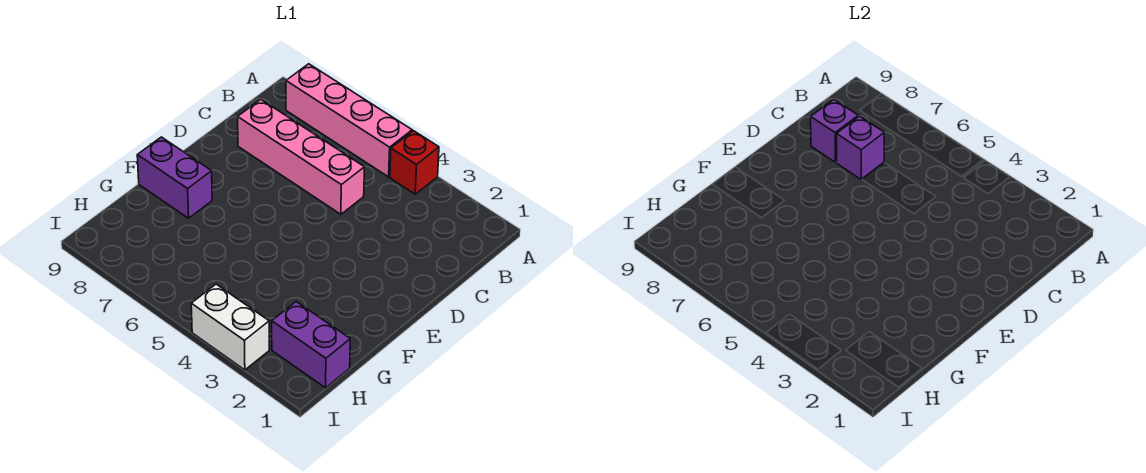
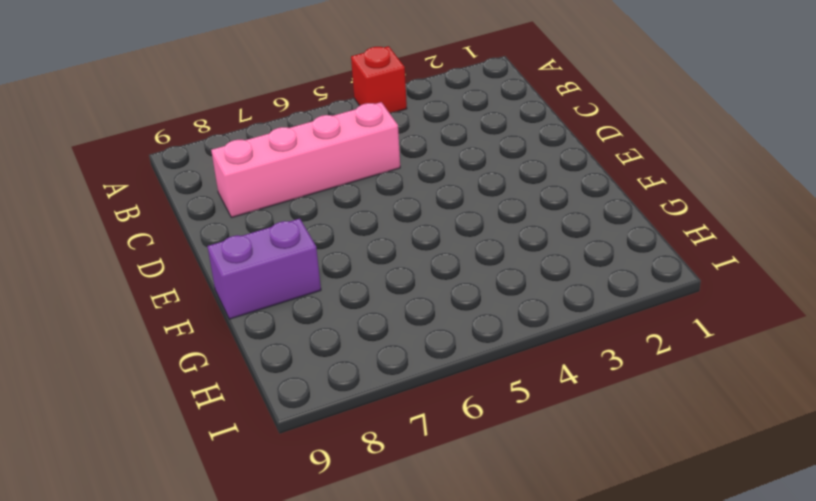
none -> pink 1x4 brick [286,64,412,177]
none -> purple 1x2 brick [272,302,350,388]

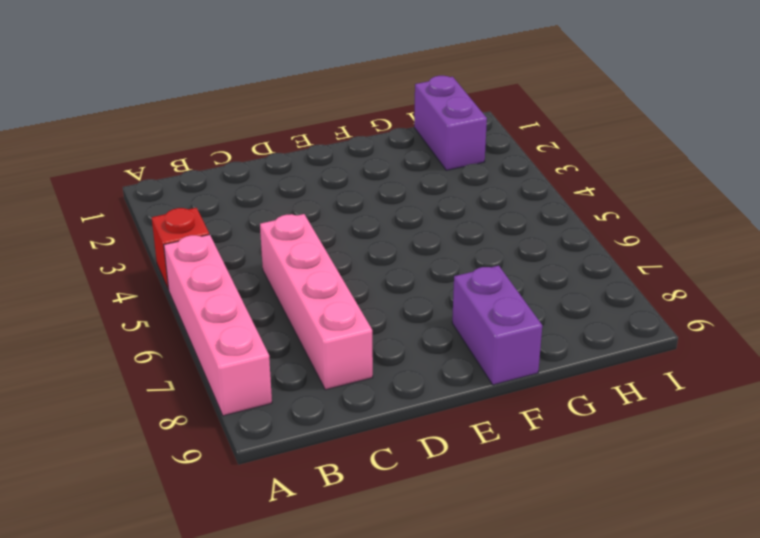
none -> white 1x2 brick [191,284,269,370]
none -> purple 1x1 brick [836,116,884,179]

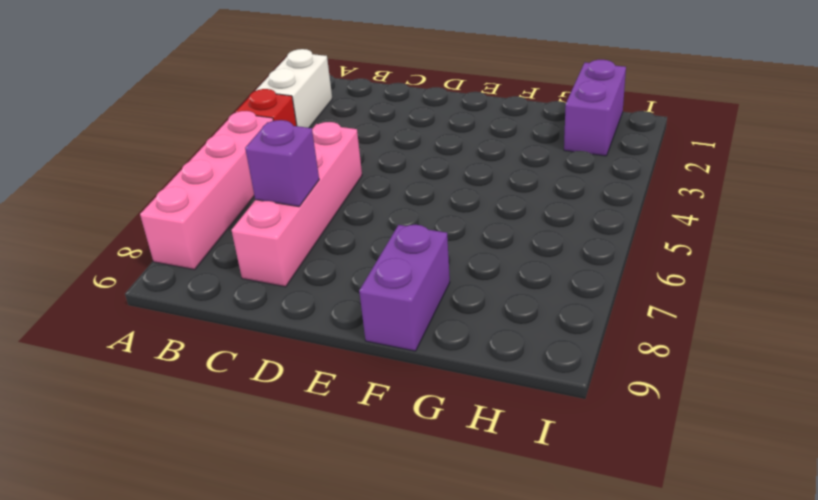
white 1x2 brick [256,49,332,128] -> white 1x2 brick moved to [191,284,269,370]
none -> purple 1x1 brick [811,99,858,162]

